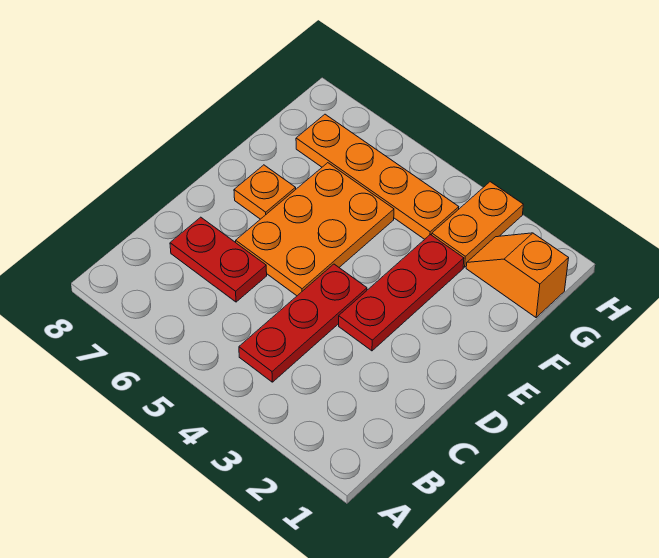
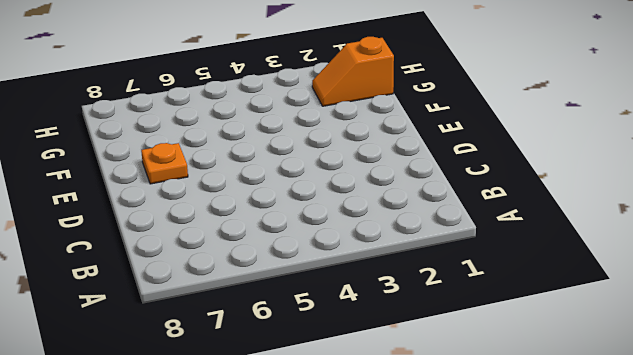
none -> red 1x3 plate [239,264,367,382]
none -> red 1x2 plate [170,217,267,302]

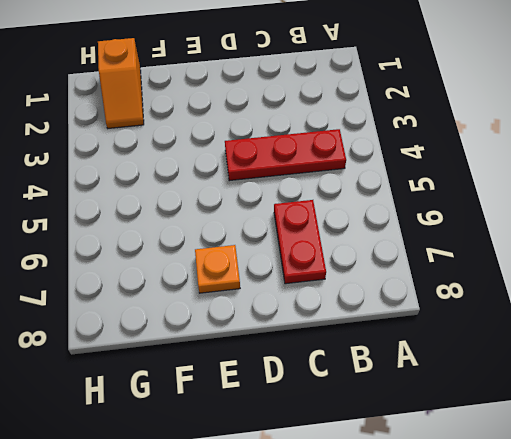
none -> red 1x3 plate [339,235,464,351]
none -> orange 2x3 plate [236,163,394,296]

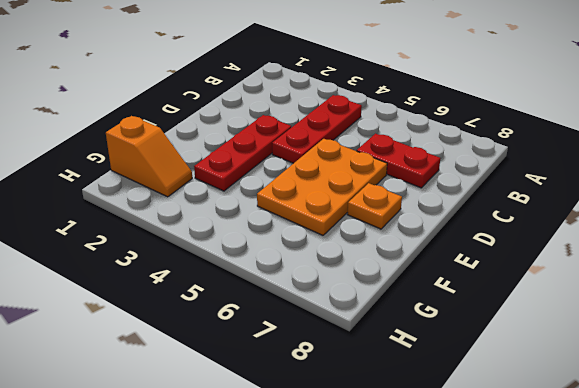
none -> orange 1x2 plate [432,182,523,267]
none -> orange 1x4 plate [296,114,459,239]

